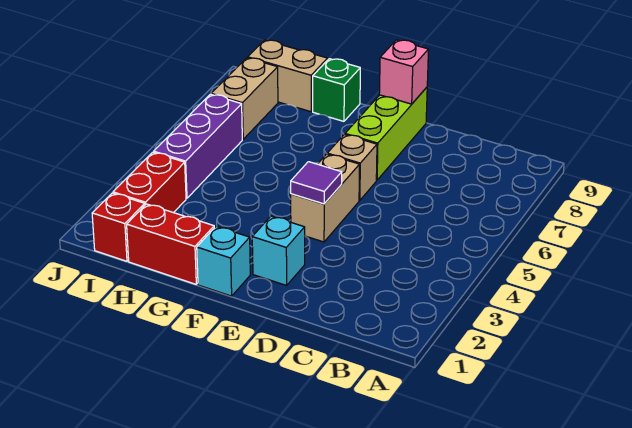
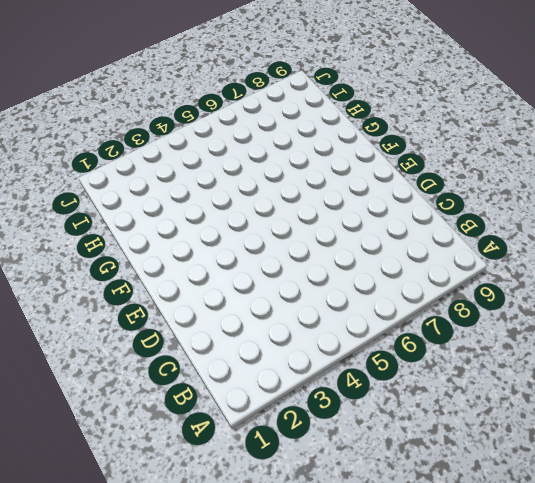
none -> cyan 1x1 brick [252,216,305,285]
none -> tan 1x2 brick [291,154,360,242]
none -> tan 1x1 brick [327,134,377,200]

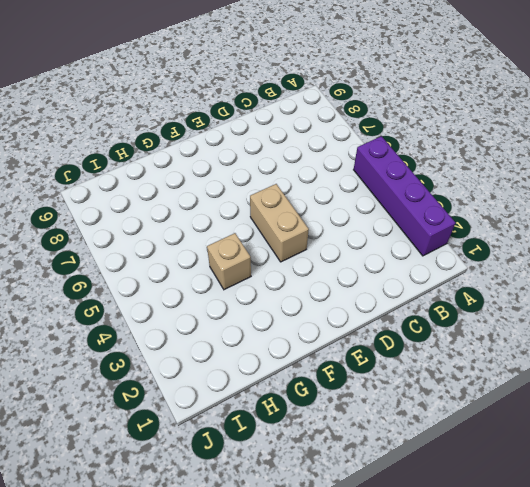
purple 1x4 brick [354,136,456,256] -> none
tan 1x1 brick [207,233,251,290] -> tan 1x1 brick moved to [327,134,377,200]
none -> cyan 1x1 brick [252,216,305,285]
none -> lime 1x3 brick [345,87,427,180]
none -> cyan 1x1 brick [197,226,250,296]

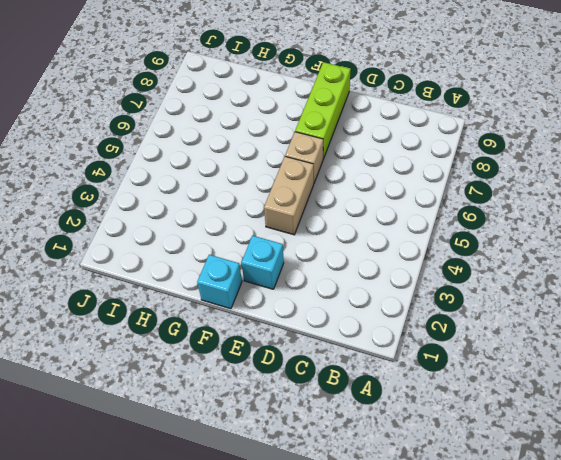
none -> red 1x2 brick [127,204,214,284]
none -> green 1x1 brick [313,59,360,121]
none -> tan 1x2 brick [248,40,328,112]

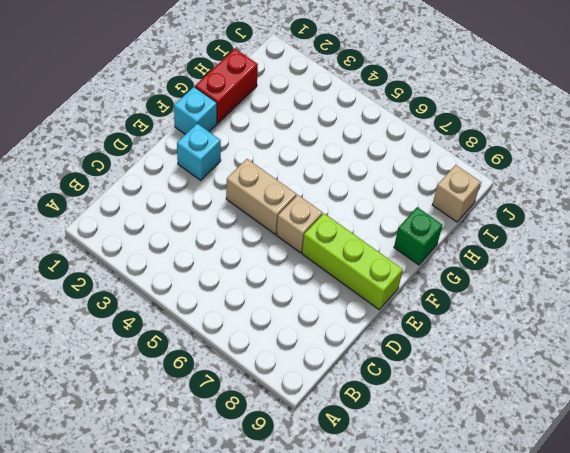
tan 1x1 brick [432,165,481,222] -> tan 1x2 brick [248,40,328,112]
none -> red 1x1 brick [92,193,145,261]
none -> red 1x2 brick [113,152,186,213]
none -> purple 1x3 brick [154,94,242,198]

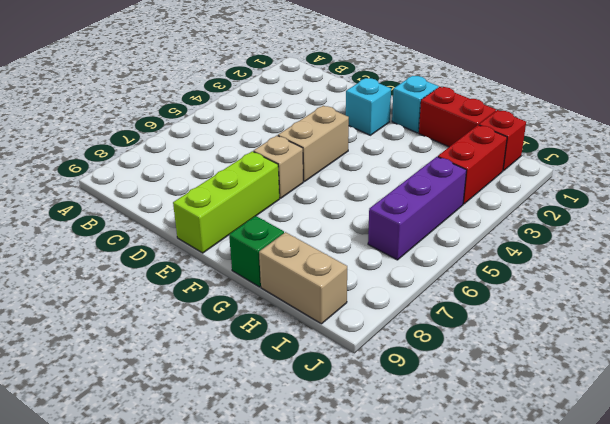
none -> tan 1x2 brick [211,58,278,139]
none -> purple 1x1 tile [291,162,342,204]
none -> pink 1x1 brick [379,40,429,104]

